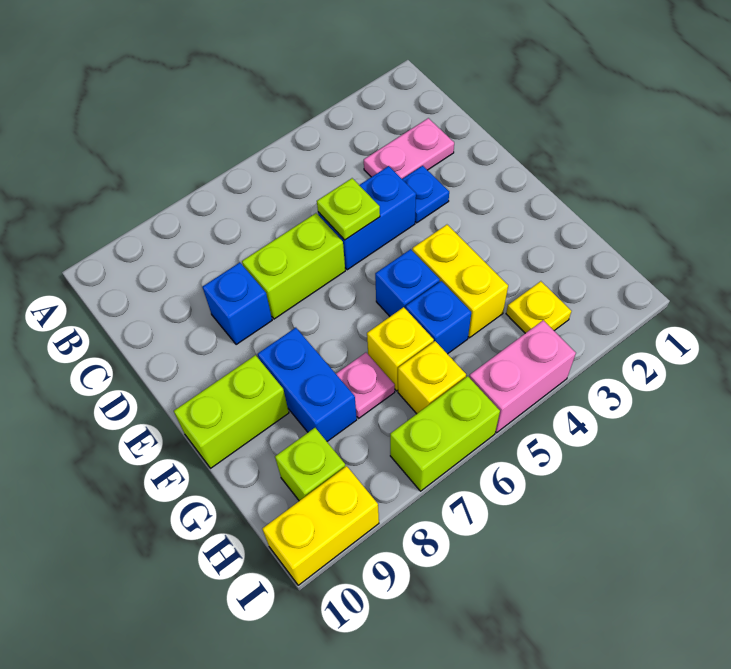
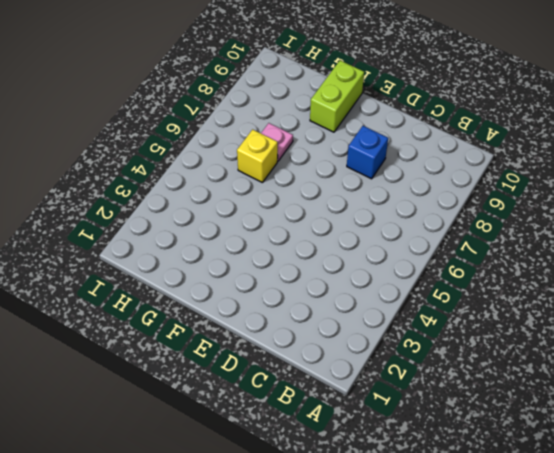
none -> pink 1x2 plate [364,118,454,179]
none -> blue 1x1 plate [402,166,449,223]
none -> blue 1x2 brick [318,166,416,270]

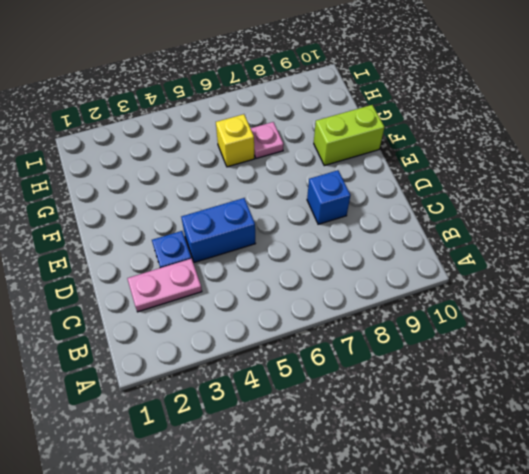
none -> lime 1x2 brick [242,213,345,319]
none -> yellow 1x2 brick [412,225,508,338]
none -> blue 1x1 brick [375,249,440,316]

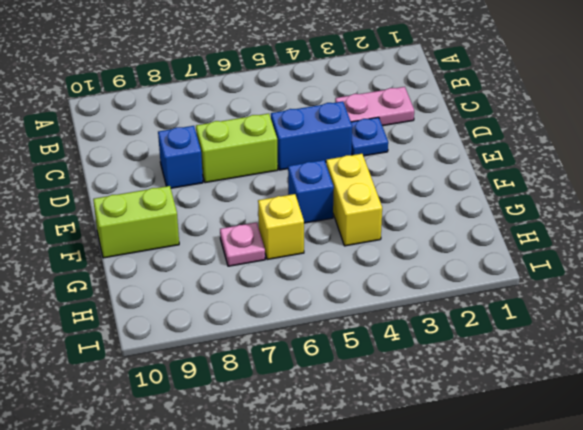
none -> blue 1x2 brick [258,328,357,441]
none -> blue 1x1 brick [406,281,471,354]
none -> yellow 1x1 plate [506,281,571,333]

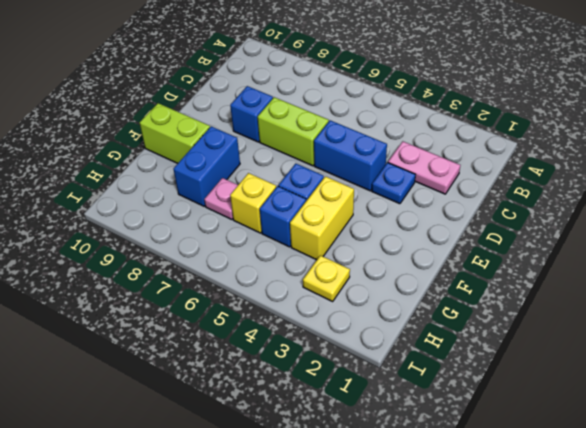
none -> yellow 1x1 brick [398,341,466,414]
none -> lime 1x1 brick [275,428,345,501]
none -> pink 1x2 brick [469,320,576,433]

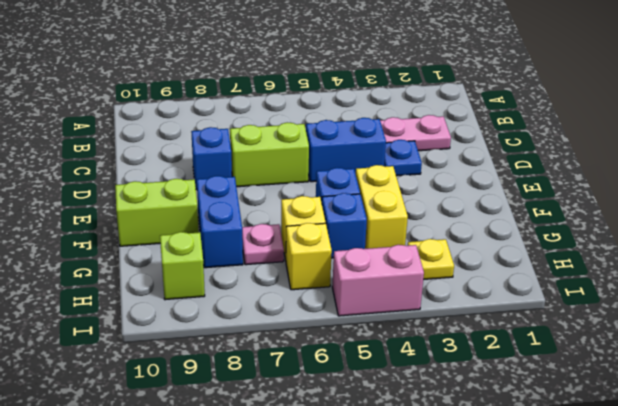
none -> lime 1x2 brick [390,376,500,491]
none -> yellow 1x2 brick [262,466,379,585]
none -> lime 1x1 plate [317,178,380,240]

